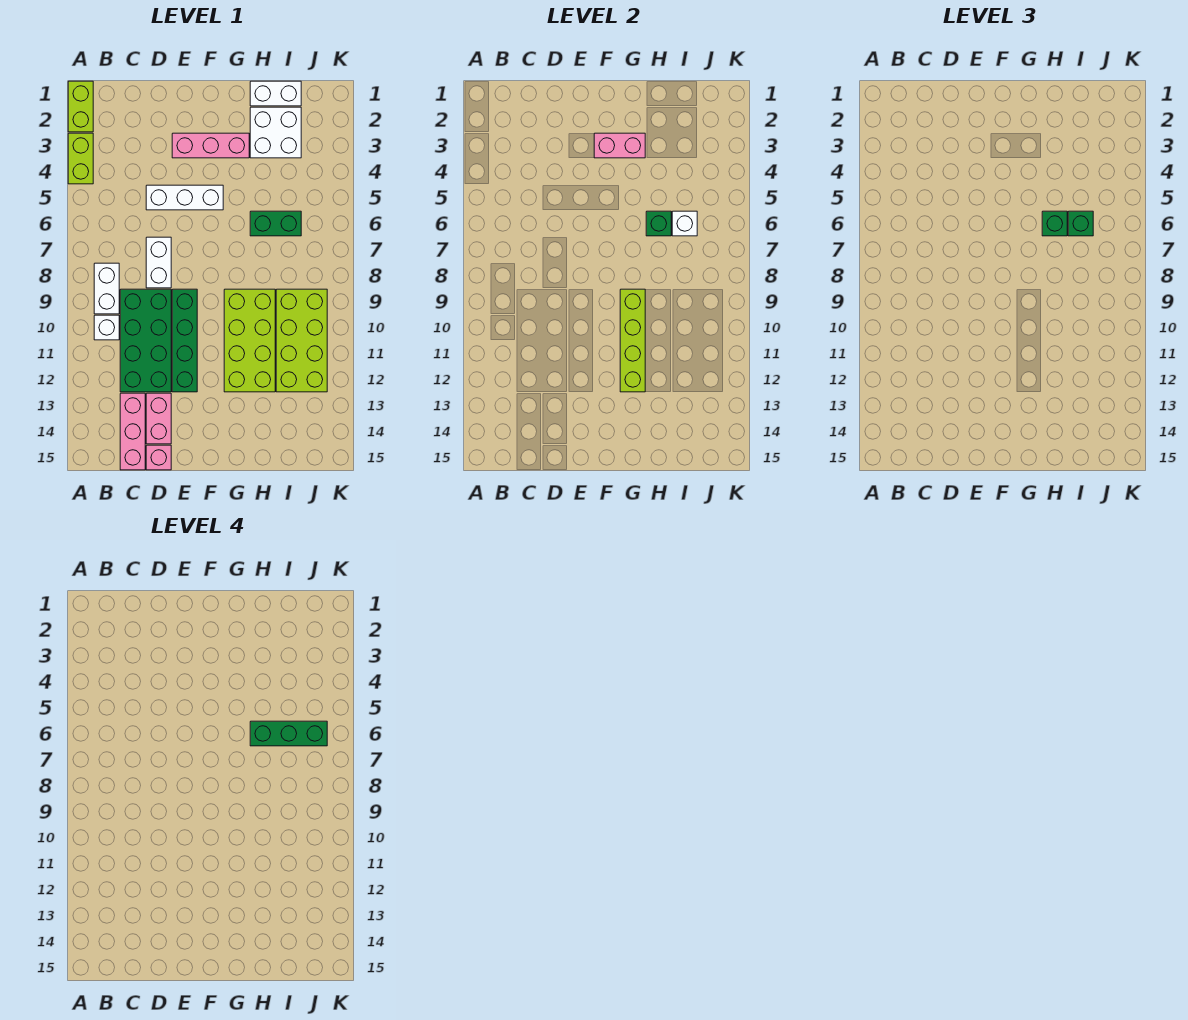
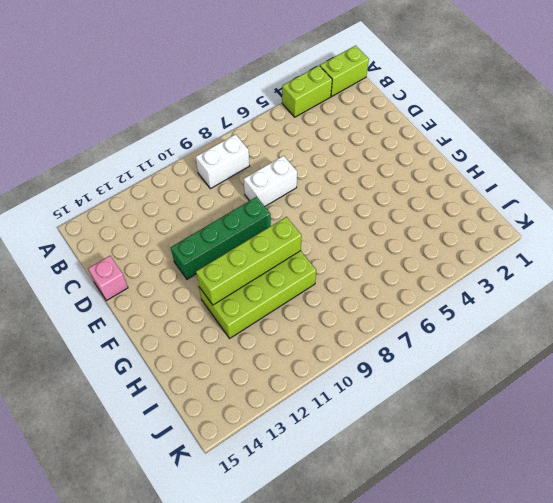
none -> white 1x1 brick [94,315,119,340]
none -> green 2x4 brick [120,289,171,392]
none -> pink 1x3 brick [120,393,145,470]

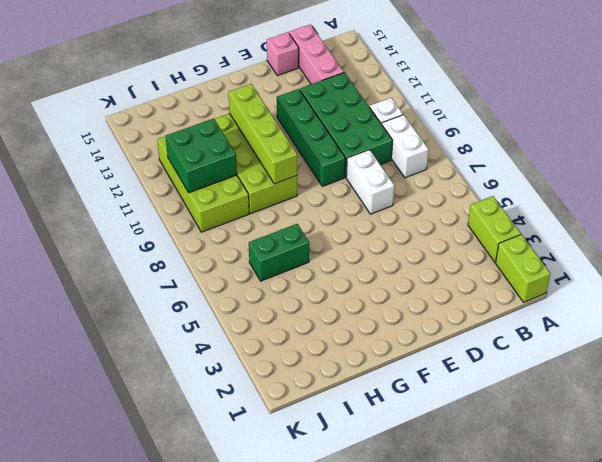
green 2x2 brick [166,119,237,193] -> none
none -> white 1x3 brick [146,185,223,210]
none -> pink 1x2 brick [146,393,171,444]
none -> pink 1x3 brick [172,133,249,158]

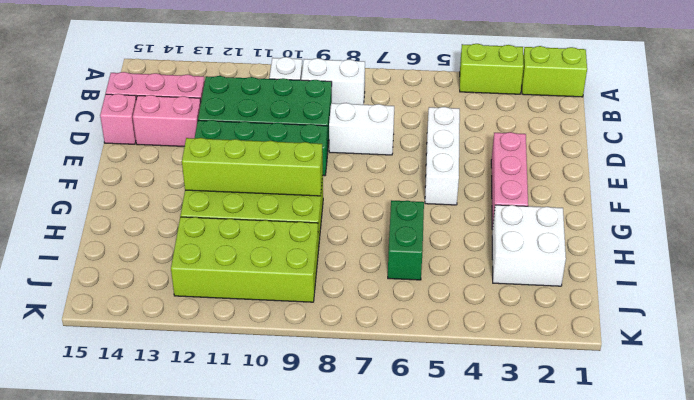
none -> white 1x2 brick [250,81,301,106]
none -> pink 1x2 brick [594,133,645,158]
none -> green 1x1 brick [646,211,671,236]

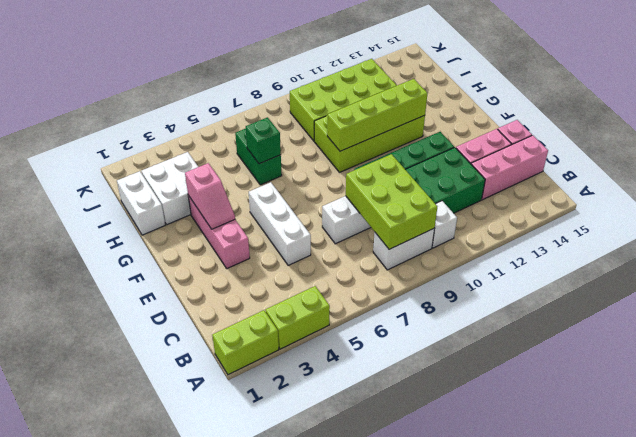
lime 2x3 brick [346,154,437,249] -> none
pink 1x2 slope [185,163,235,229] -> pink 1x2 brick [594,133,645,158]
none -> white 1x1 brick [672,211,697,236]
none -> green 1x1 brick [1042,211,1067,236]
none -> green 1x1 brick [1068,211,1093,236]

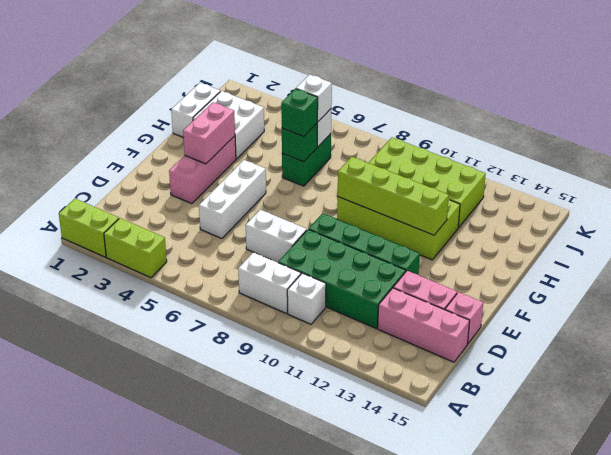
white 1x1 brick [296,74,332,122] -> green 1x1 brick [1068,211,1093,236]
none -> green 1x3 brick [250,721,327,746]

